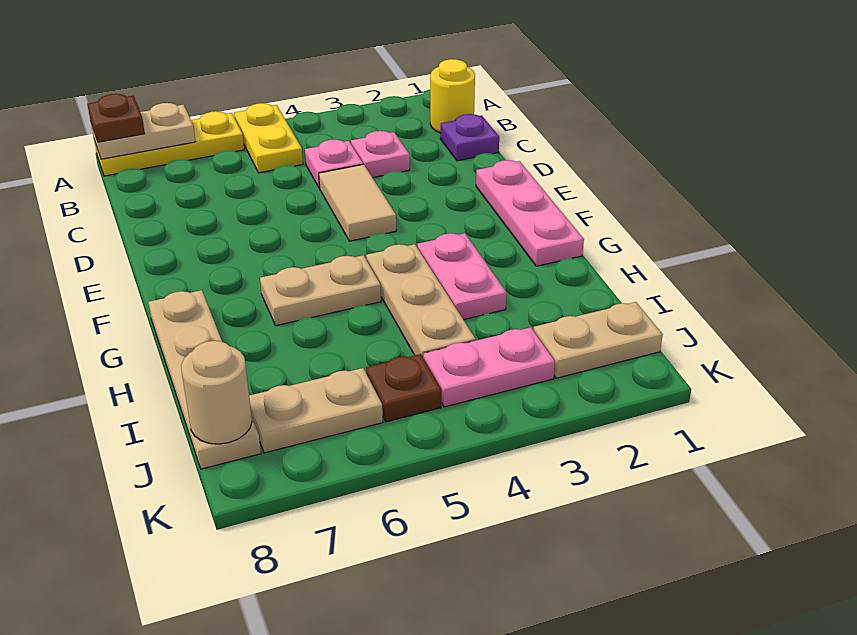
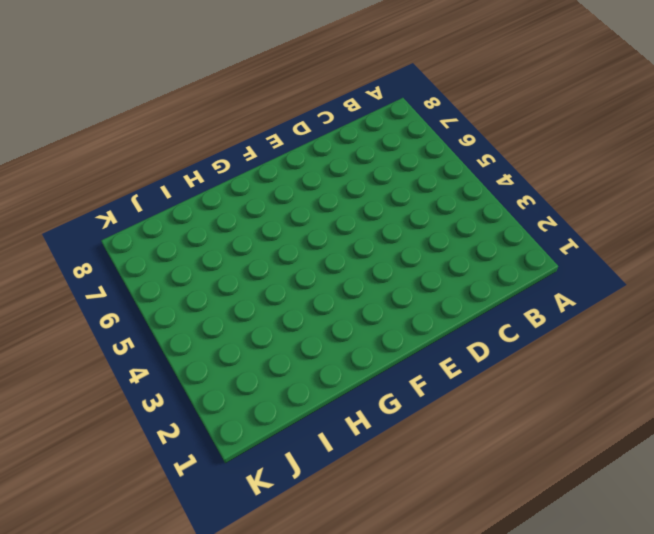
none -> yellow 1x2 plate [234,103,303,173]
none -> yellow 1x3 plate [94,111,244,176]
none -> yellow 1x1 round brick [430,59,475,133]

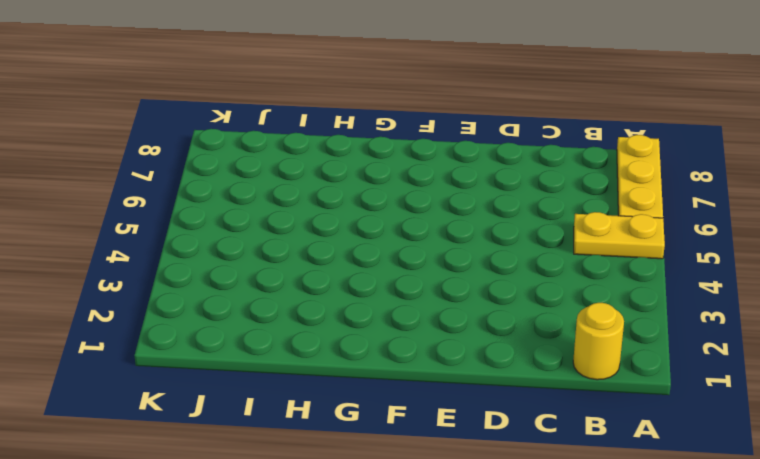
none -> purple 1x1 plate [440,114,499,161]
none -> pink 1x1 plate [351,131,410,178]
none -> pink 1x1 plate [305,139,363,188]

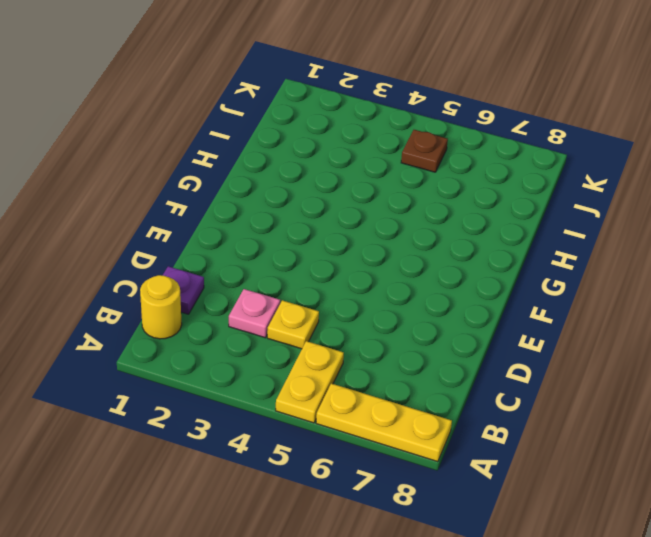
yellow 1x1 plate [267,300,319,349] -> pink 1x1 plate [305,139,363,188]
none -> tan 1x2 tile [319,164,396,241]
none -> pink 1x3 plate [476,160,584,266]
none -> pink 1x2 plate [417,233,507,320]

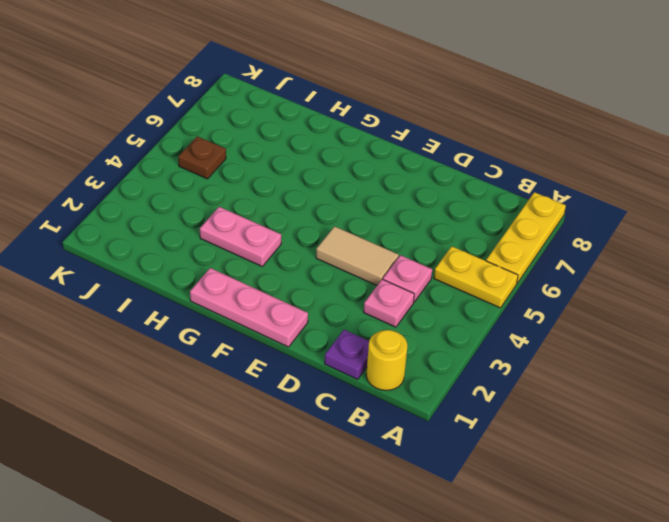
none -> tan 1x3 plate [366,244,476,357]
none -> tan 1x2 plate [260,255,381,326]
none -> tan 1x4 plate [148,290,261,469]

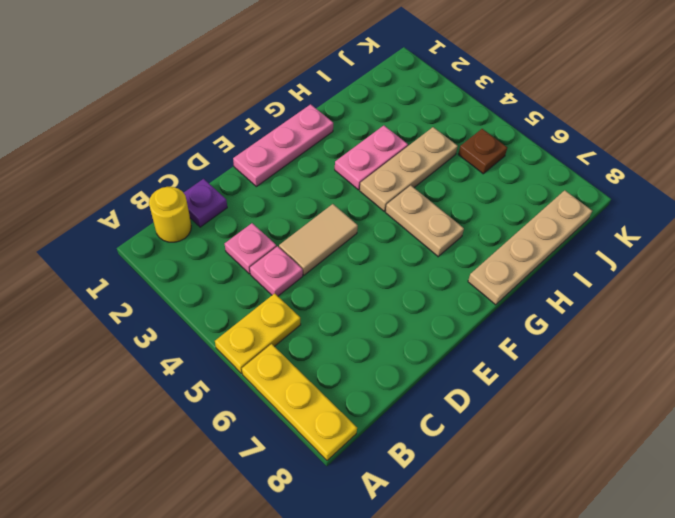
none -> tan 1x2 plate [533,302,663,378]
none -> pink 1x2 plate [423,327,555,407]
none -> tan 1x2 plate [249,368,383,453]

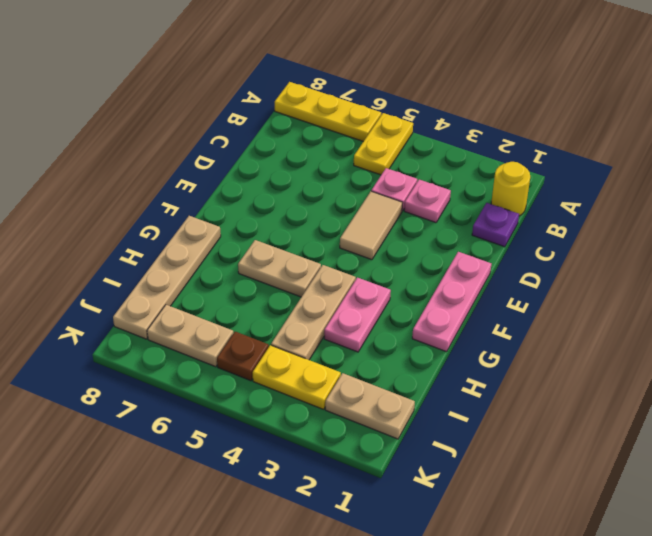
yellow 1x2 plate [253,345,341,409] -> pink 1x2 plate [423,327,555,407]
none -> tan 1x2 plate [91,103,196,159]
none -> tan 1x1 round brick [181,341,252,444]
none -> brown 1x1 plate [87,94,145,142]

